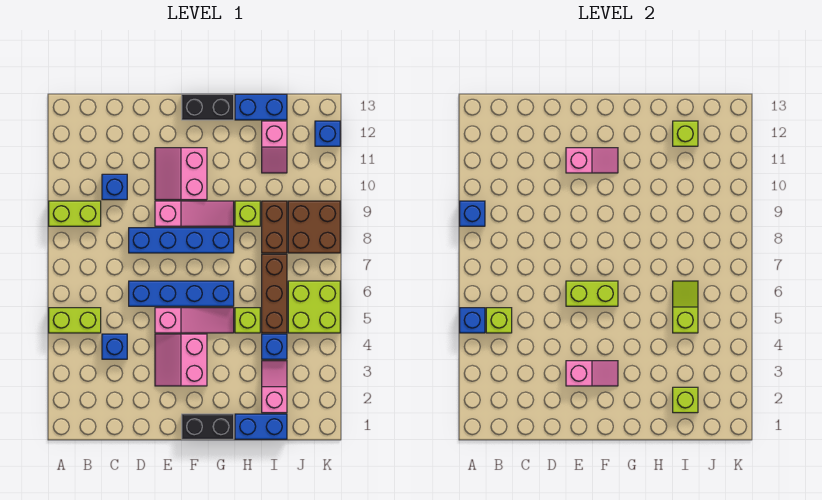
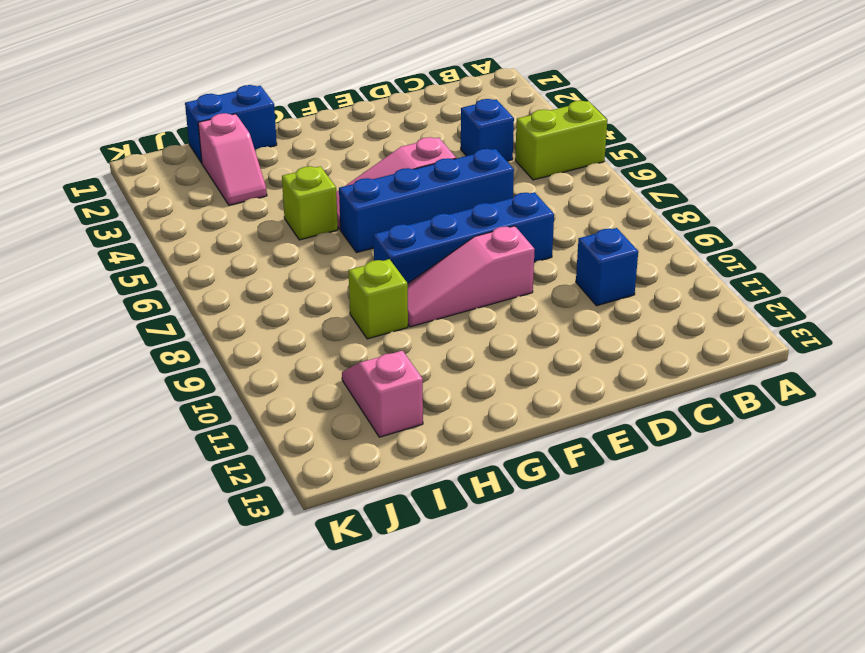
none -> lime 1x2 brick [49,201,101,226]
none -> pink 2x2 slope [155,334,207,386]
none -> pink 2x2 slope [155,148,207,200]
none -> black 1x2 brick [182,414,234,439]

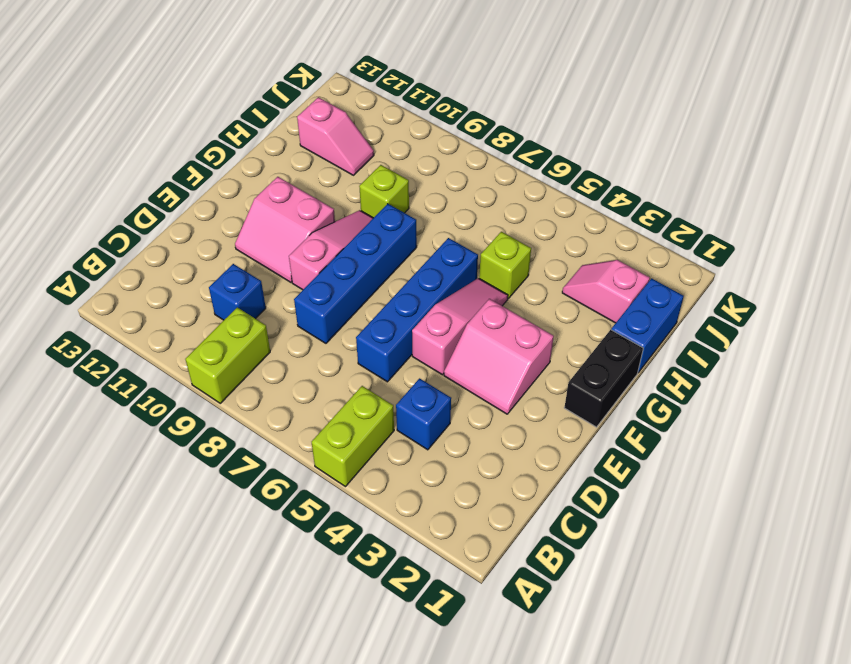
none -> black 1x2 brick [182,94,234,120]
none -> blue 1x2 brick [235,94,287,120]
none -> blue 1x1 brick [262,334,287,359]
none -> brown 1x3 brick [262,254,287,333]

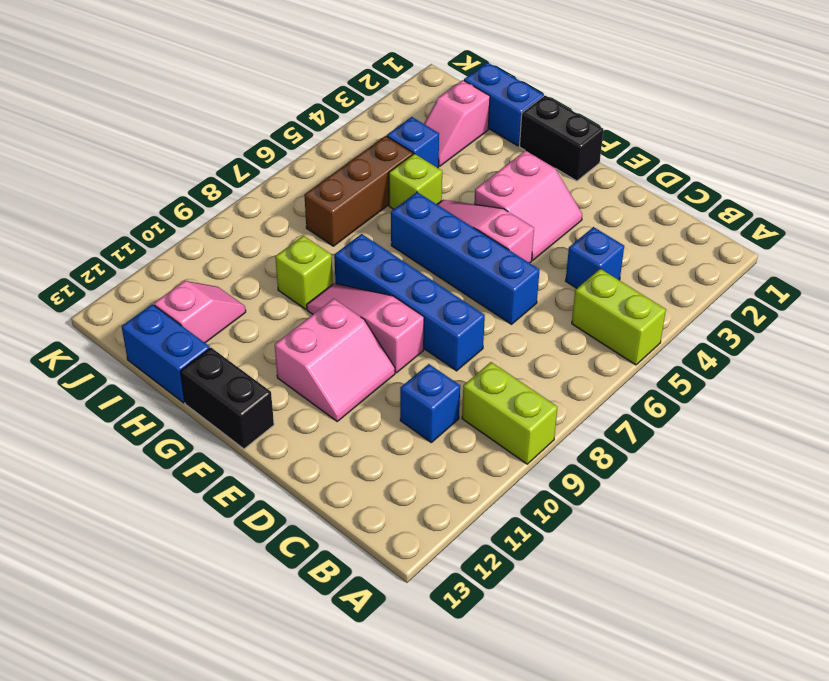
none -> brown 1x2 brick [262,201,287,253]
none -> lime 2x2 brick [288,281,340,333]
none -> brown 2x2 brick [288,201,340,253]
none -> blue 1x1 brick [315,121,340,146]

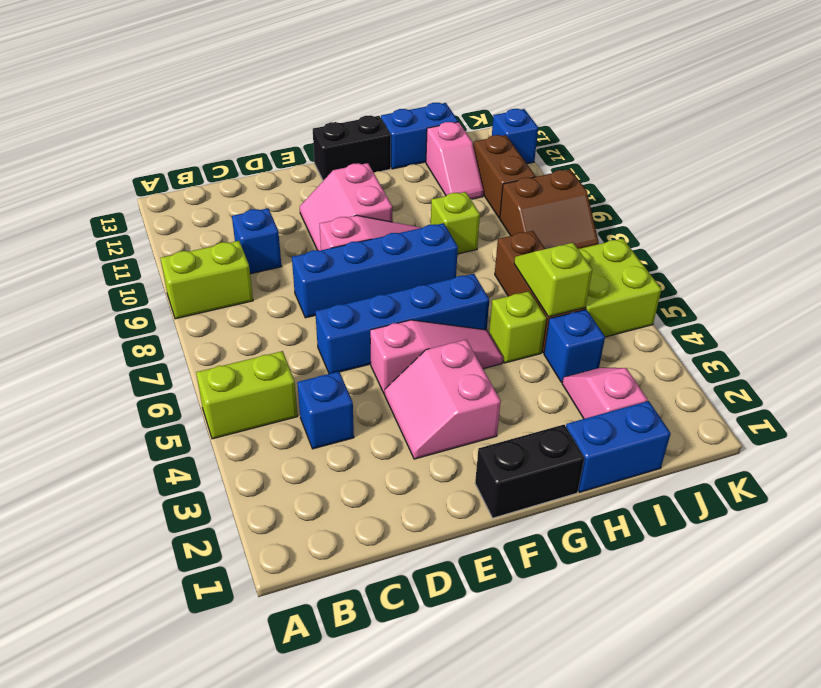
brown 2x2 slope [500,170,599,249] -> brown 2x2 brick [288,201,340,253]
brown 1x2 brick [474,135,535,218] -> brown 1x2 brick moved to [262,201,287,253]
none -> blue 1x1 brick [460,308,485,333]
none -> blue 1x1 brick [460,201,485,226]
none -> lime 1x1 brick [486,308,512,333]
none -> pink 1x2 slope [566,361,618,386]

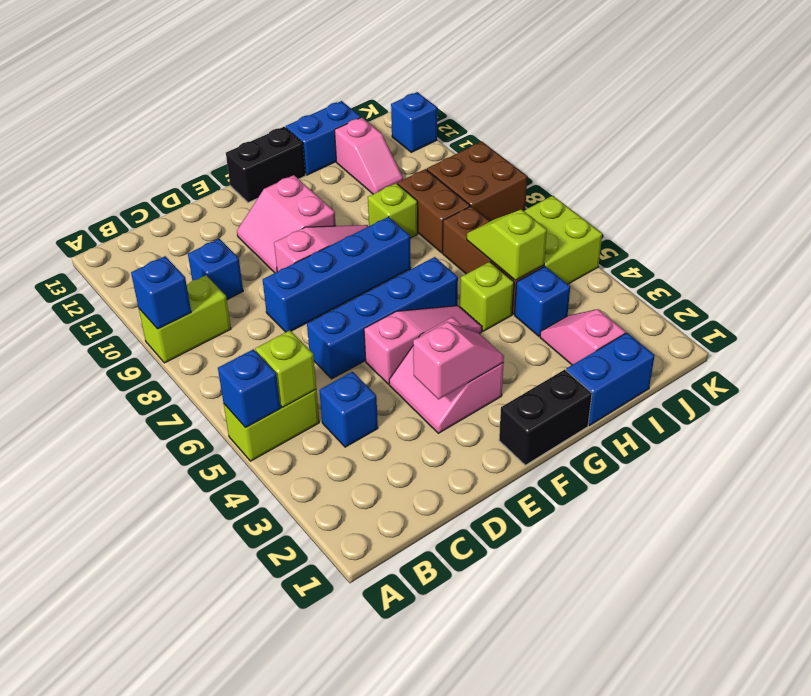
none -> lime 1x2 brick [566,281,618,306]
none -> pink 1x2 slope [566,148,618,173]
none -> lime 1x1 brick [673,387,698,413]
none -> lime 1x1 brick [673,121,698,146]

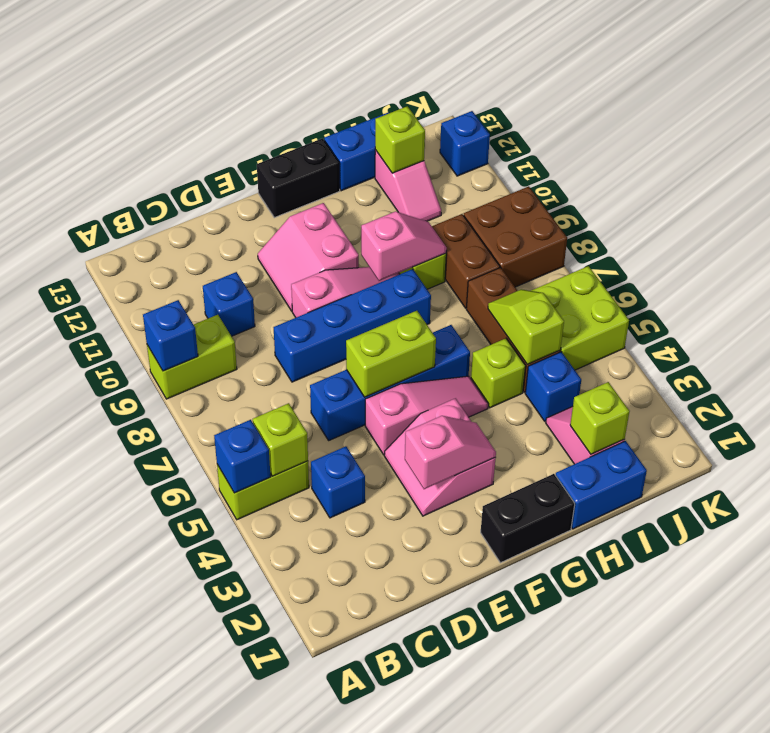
pink 1x2 slope [361,211,447,281] -> pink 1x2 slope moved to [566,148,618,173]

